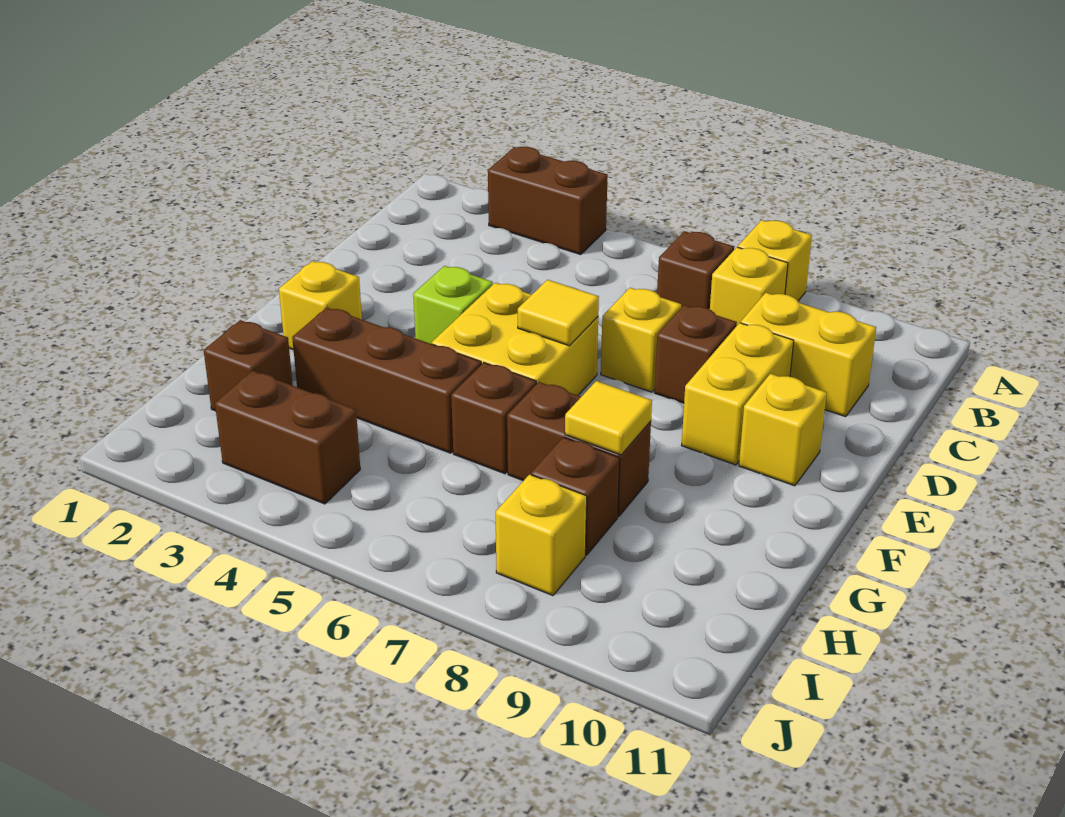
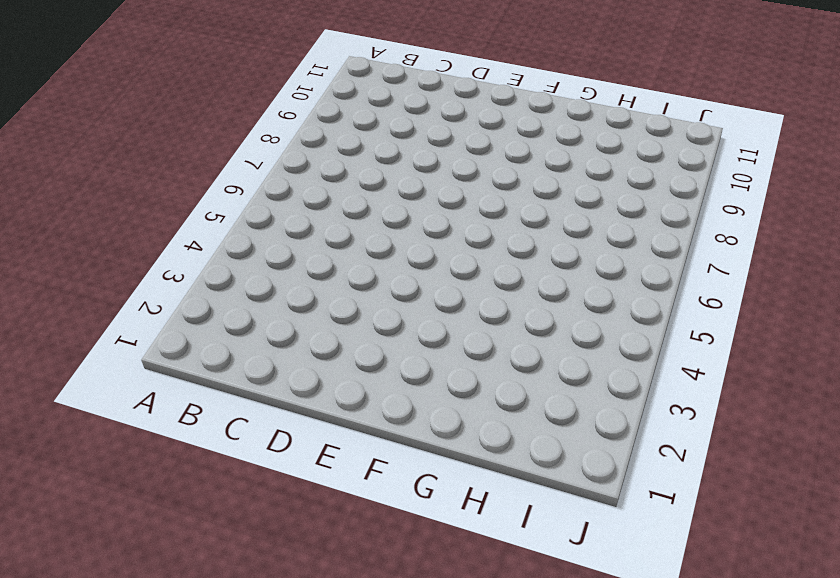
none -> brown 1x2 brick [488,147,608,255]
none -> yellow 1x1 brick [738,220,812,301]
none -> brown 1x1 brick [657,231,734,309]

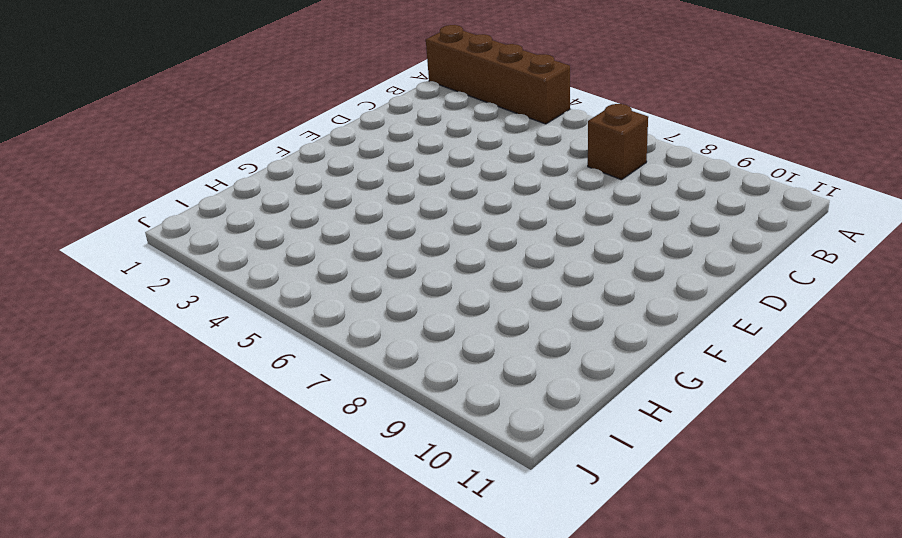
brown 1x4 brick [426,25,570,124] -> brown 1x2 brick [488,147,608,255]
none -> yellow 1x1 brick [738,220,812,301]
none -> yellow 1x1 brick [710,247,788,325]
none -> yellow 1x2 brick [741,293,876,417]

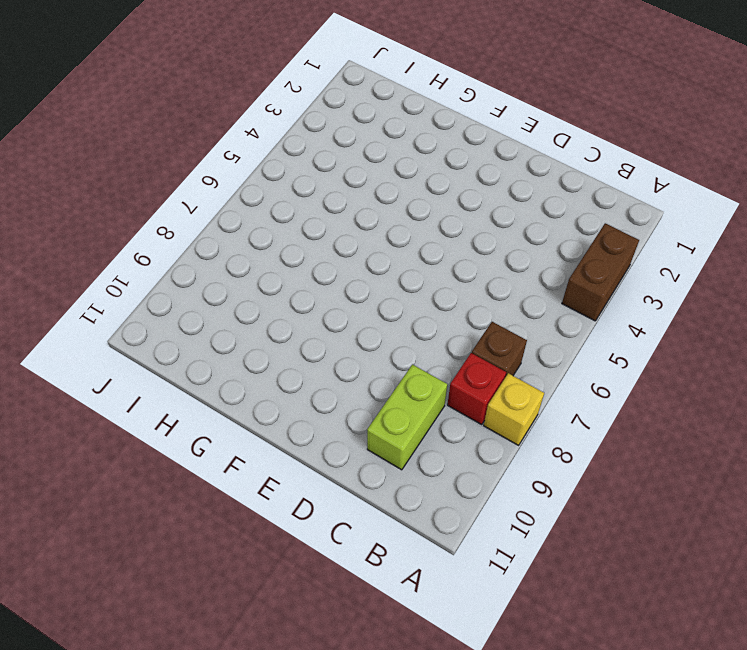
red 1x1 brick [447,353,506,425] -> yellow 1x1 brick [710,247,788,325]
lime 1x2 brick [367,364,447,470] -> yellow 1x2 brick [741,293,876,417]
none -> yellow 1x1 brick [601,288,681,392]
none -> brown 1x1 brick [654,305,737,403]
none -> yellow 1x2 brick [682,323,794,465]

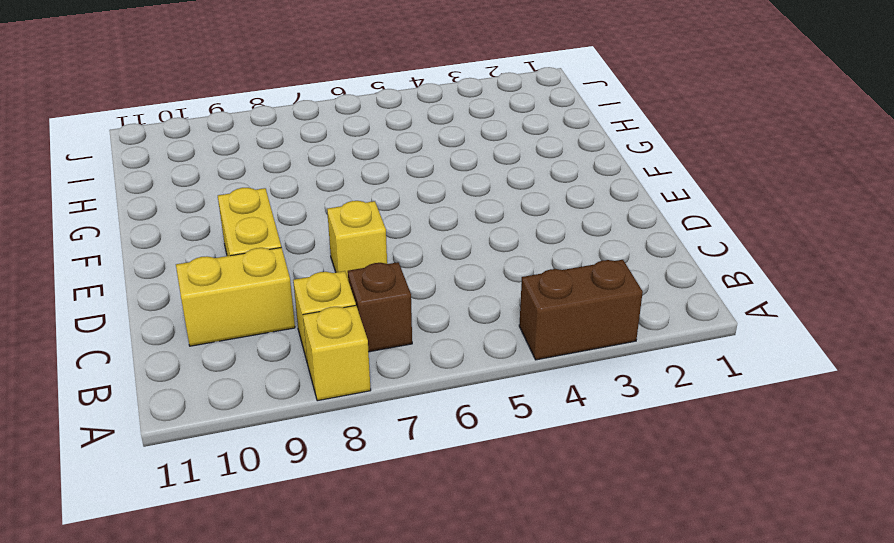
none -> brown 1x1 brick [654,305,737,403]
none -> lime 1x1 brick [413,266,493,344]
none -> yellow 2x2 brick [432,283,598,395]

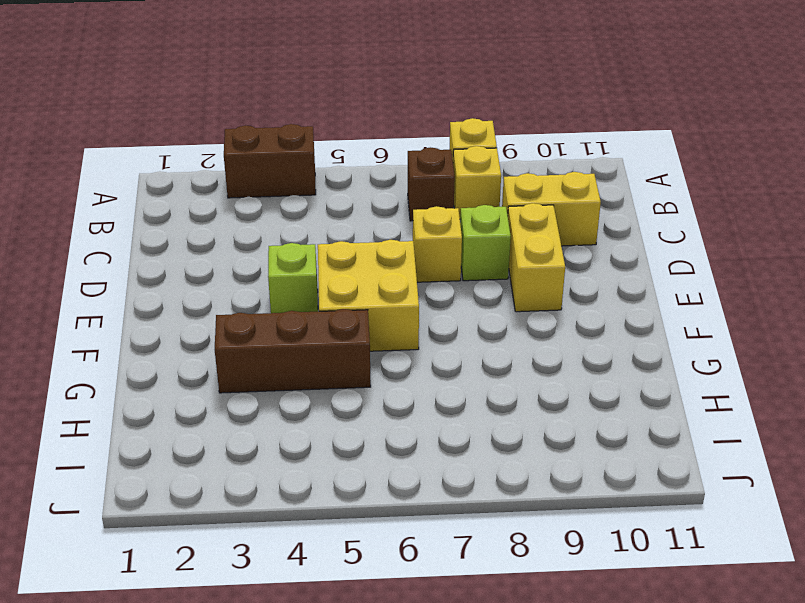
lime 1x1 brick [460,205,511,281] -> brown 1x1 brick [654,305,737,403]
none -> yellow 1x1 brick [739,374,827,486]
none -> yellow 1x1 brick [279,261,362,350]
none -> brown 1x1 brick [451,363,536,474]

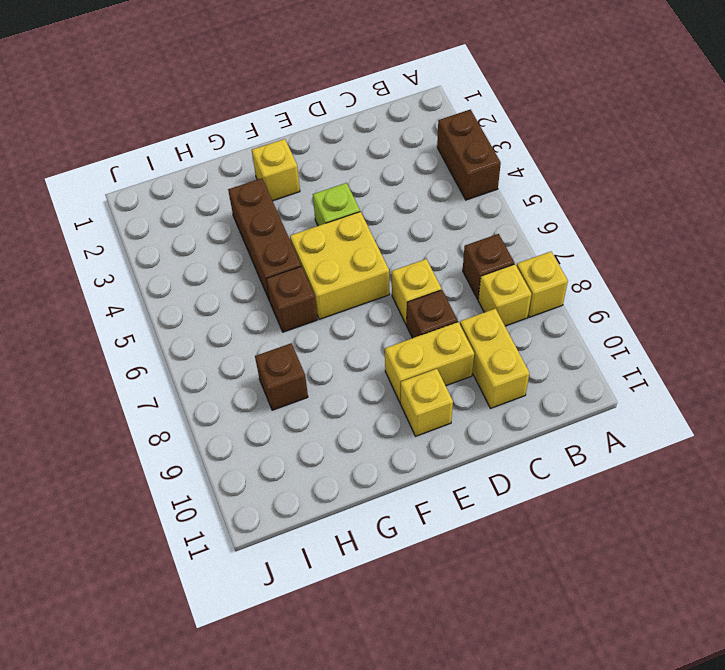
none -> brown 1x2 brick [507,382,651,517]
none -> brown 1x1 brick [204,320,293,411]
none -> brown 1x2 brick [215,371,360,504]

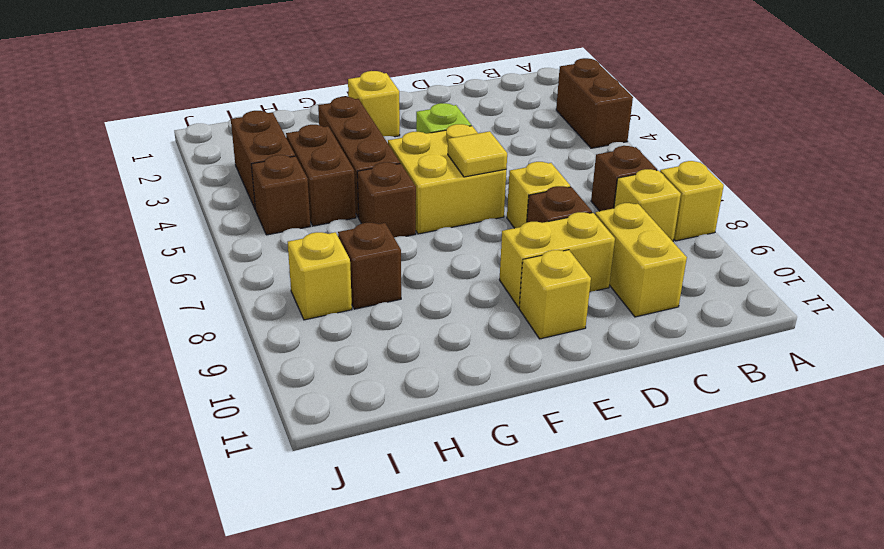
brown 1x2 brick [286,125,356,226] -> brown 1x2 brick moved to [507,382,651,517]
brown 1x1 brick [251,155,310,235] -> brown 1x1 brick moved to [204,320,293,411]
none -> yellow 1x1 tile [565,381,652,455]

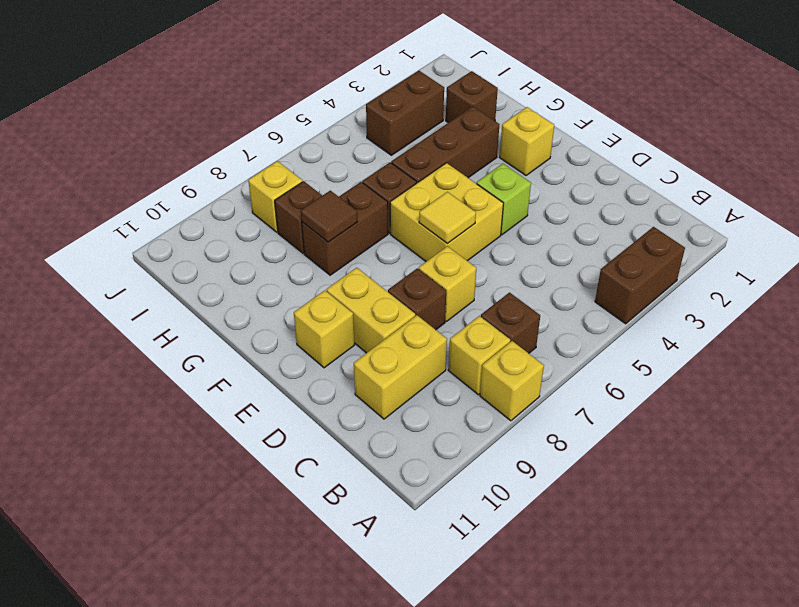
brown 1x1 tile [301,191,358,242] -> yellow 1x1 tile [565,381,652,455]

